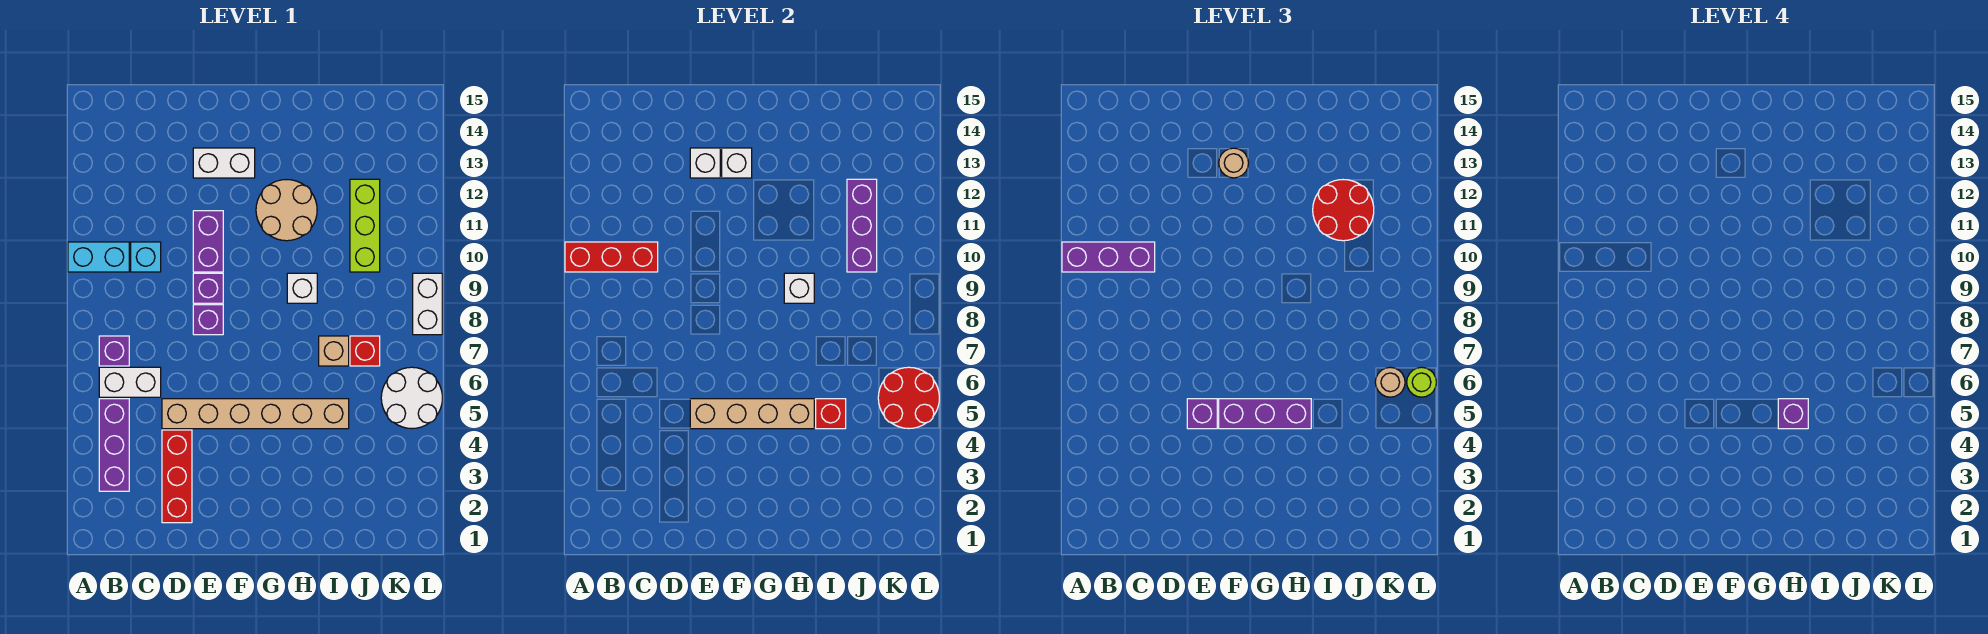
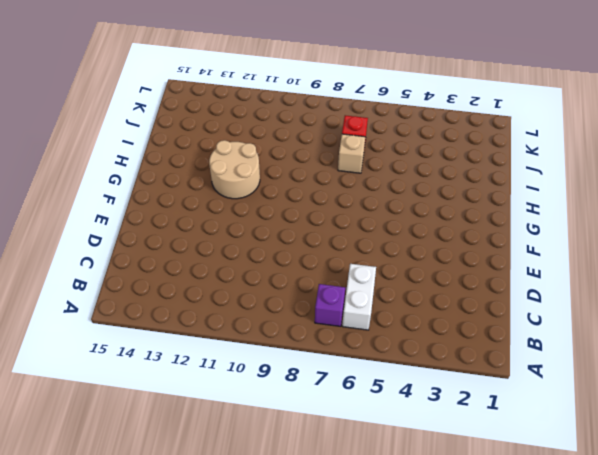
none -> cyan 1x2 brick [68,242,129,272]
none -> purple 1x3 brick [99,399,129,491]
none -> cyan 1x1 brick [131,242,161,272]
none -> red 1x3 brick [162,430,192,523]

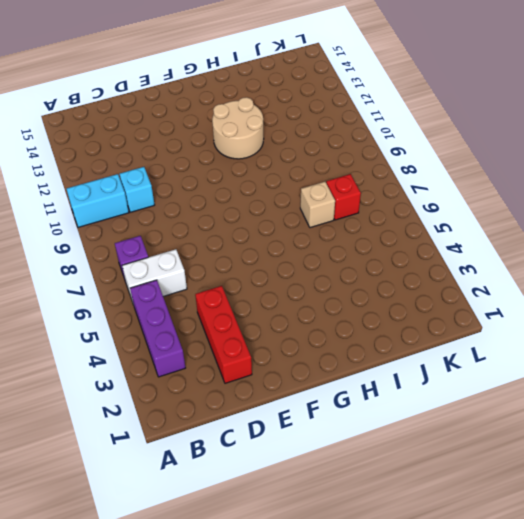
none -> tan 1x6 brick [162,399,349,429]
none -> purple 1x1 brick [193,305,223,335]
none -> purple 1x1 brick [193,273,223,303]
none -> purple 1x2 brick [193,211,223,272]

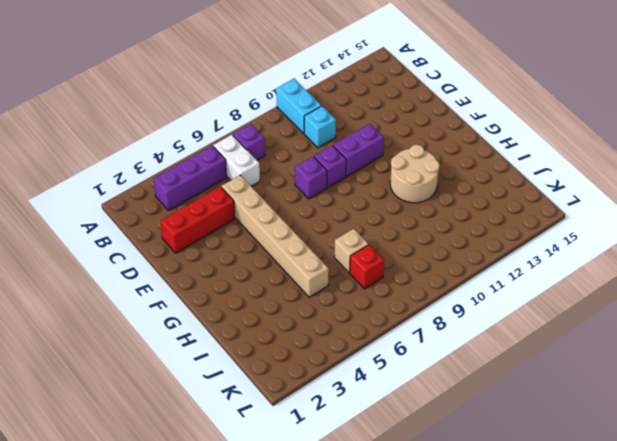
none -> white 1x2 brick [193,148,255,178]
none -> white 1x1 brick [287,273,317,303]
none -> lime 1x3 brick [350,179,380,272]
none -> white 2x2 round brick [381,367,442,429]

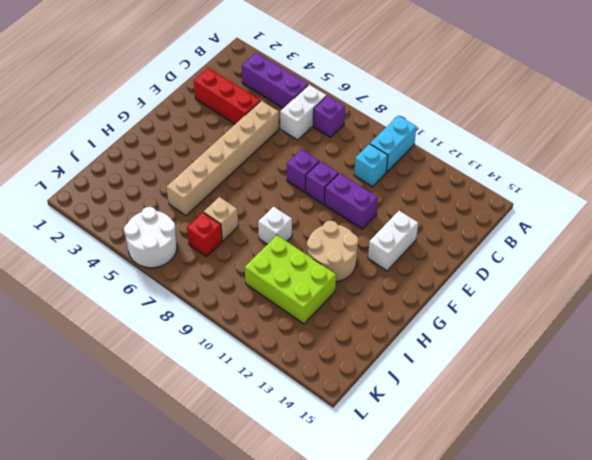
lime 2x3 brick [245,235,336,324] -> lime 1x3 brick [350,179,380,272]
none -> white 1x2 brick [413,273,442,335]
none -> red 1x3 brick [565,242,658,272]
none -> tan 1x4 brick [690,399,814,429]
none -> white 1x1 brick [690,148,720,178]

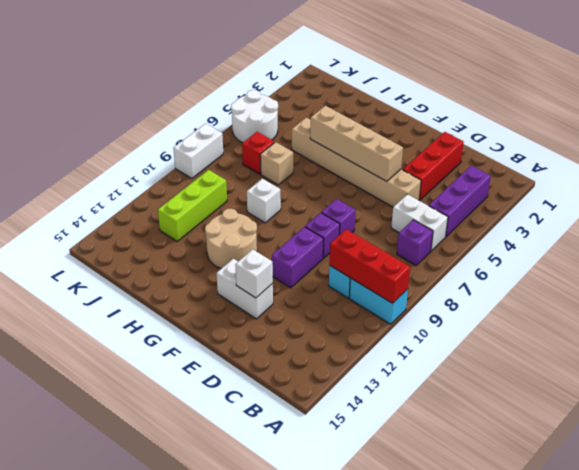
none -> white 1x1 brick [722,148,752,178]
none -> white 1x1 brick [784,273,814,303]
none -> red 1x1 brick [816,399,846,429]
none -> purple 1x3 brick [847,179,877,272]

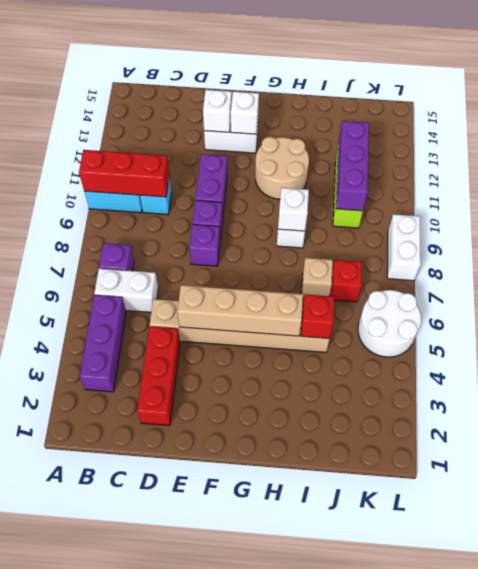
none -> red 2x2 round brick [878,367,939,429]
none -> purple 1x3 brick [1062,242,1155,272]
none -> purple 1x1 brick [1187,399,1217,429]
none -> purple 1x3 brick [1219,399,1311,429]

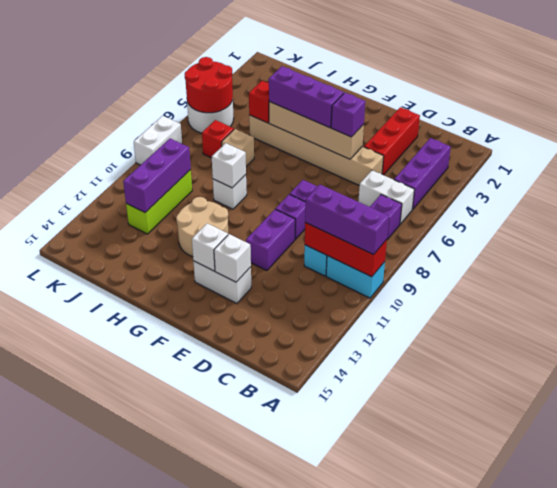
none -> tan 1x1 round brick [1219,148,1248,178]
none -> red 2x2 round brick [1313,180,1374,241]
none -> tan 1x1 round brick [1375,367,1405,397]
none -> lime 1x1 round brick [1407,367,1436,397]

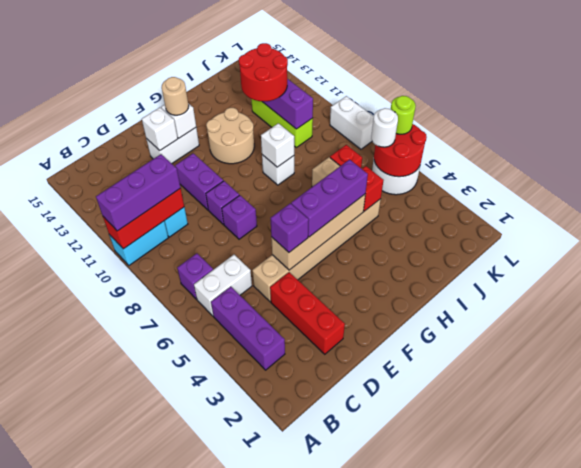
white 1x1 round brick [371,108,398,147] -> tan 1x1 round brick [1375,367,1405,397]
none -> purple 1x1 brick [1778,399,1808,429]

